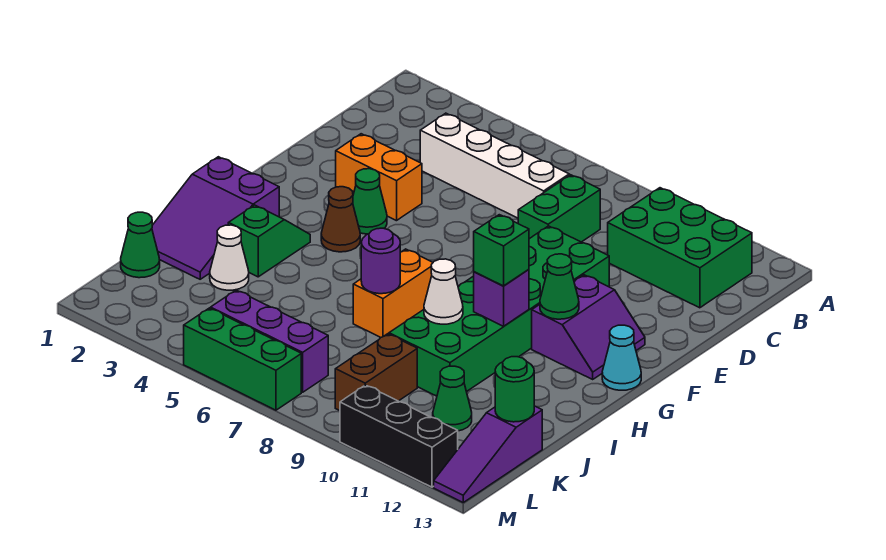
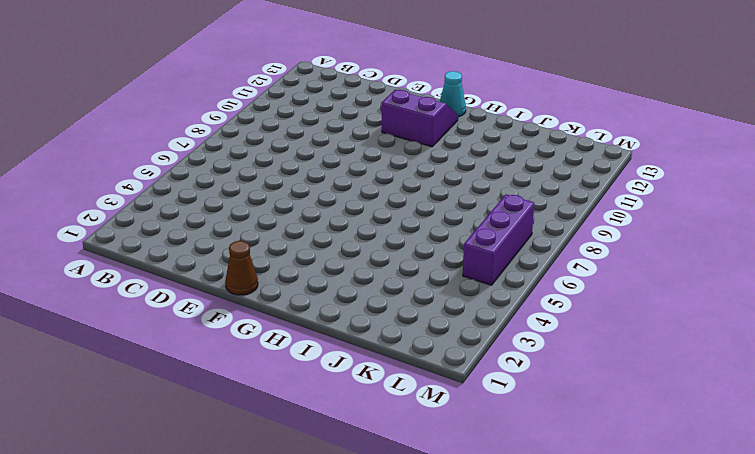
brown 1x1 cone [225,241,258,295] -> brown 1x1 cone moved to [321,187,360,252]
none -> green 2x3 brick [608,188,752,308]
none -> white 1x4 brick [420,113,569,218]
none -> green 1x2 brick [518,175,600,242]

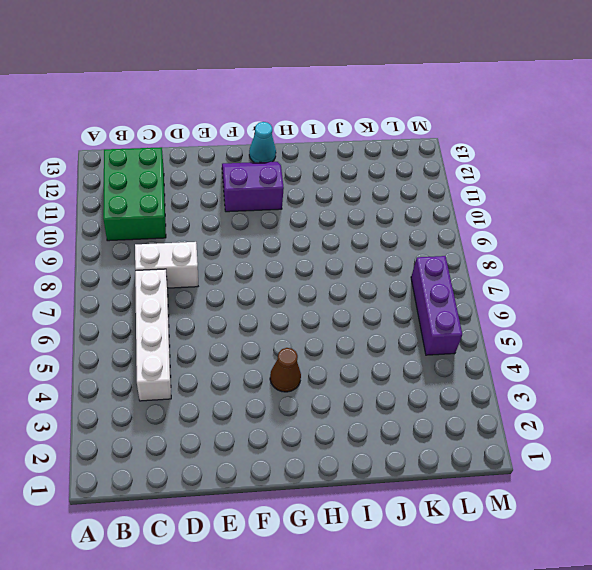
white 1x2 brick [135,242,198,288] -> green 1x2 brick [518,175,600,242]
none -> orange 1x2 brick [336,134,422,221]
none -> green 2x6 brick [389,226,609,396]
none -> green 1x1 cone [353,169,387,234]

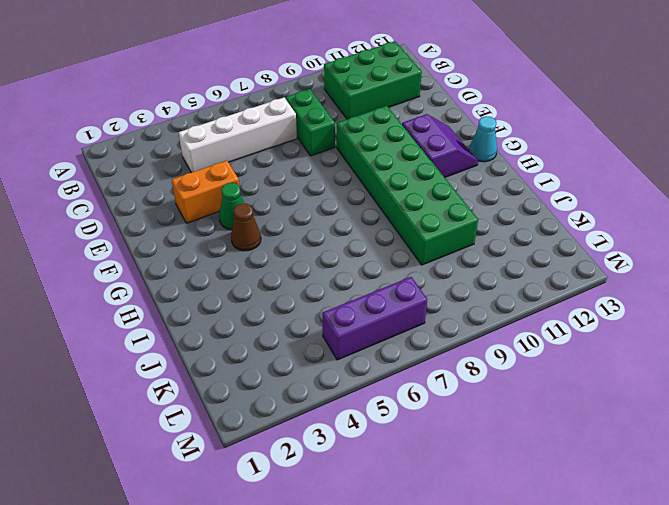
none -> purple 2x3 slope [152,157,279,279]
none -> green 1x2 slope [228,205,310,277]
none -> orange 1x2 brick [353,249,433,338]

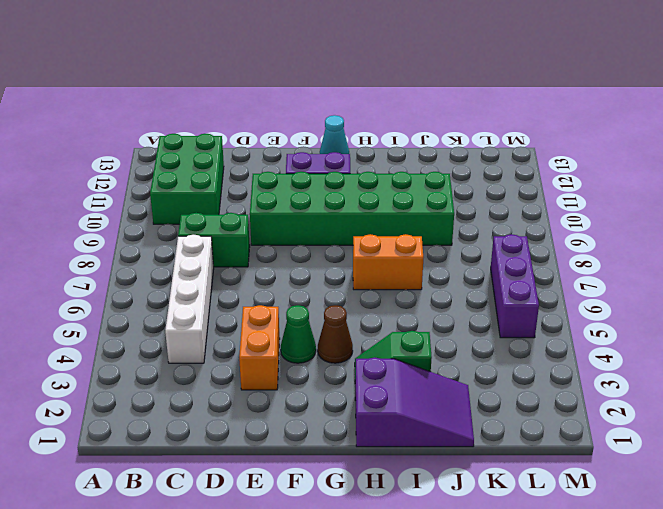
none -> white 1x1 cone [210,225,249,290]
none -> green 1x1 cone [121,212,160,278]
none -> brown 1x2 brick [335,334,417,411]

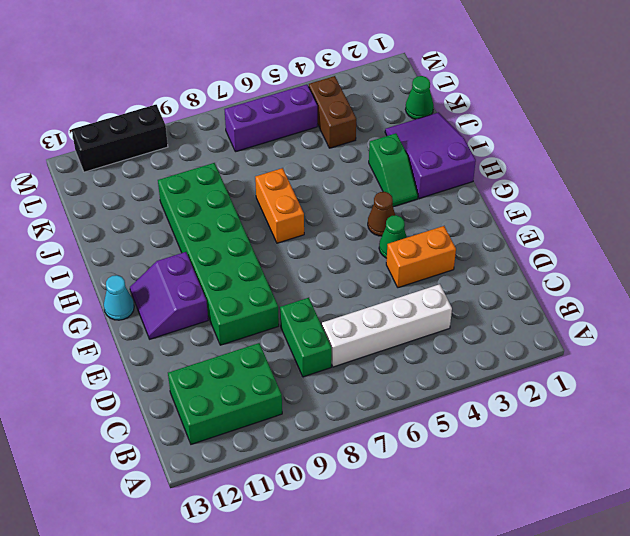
brown 1x2 brick [309,76,356,148] -> brown 1x2 brick moved to [335,334,417,411]
none -> white 1x1 cone [210,225,249,290]
none -> green 1x1 cone [433,366,472,431]
none -> purple 1x3 slope [434,406,542,502]

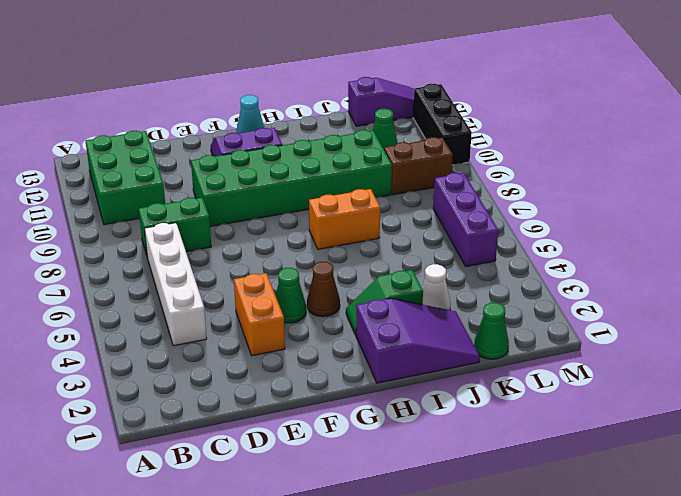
none -> green 1x3 brick [184,308,301,410]
none -> green 1x1 cone [540,254,579,319]
none -> purple 1x1 brick [474,270,529,326]

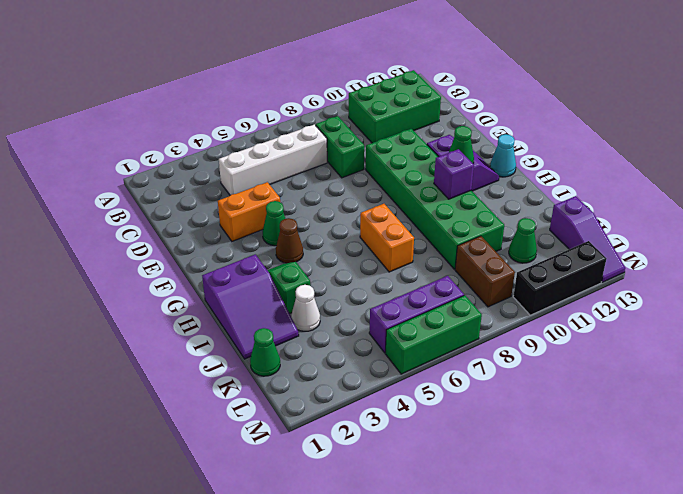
none -> purple 1x1 round brick [361,228,400,294]
none -> white 1x1 cone [424,259,463,324]
none -> green 1x1 round brick [495,357,534,422]

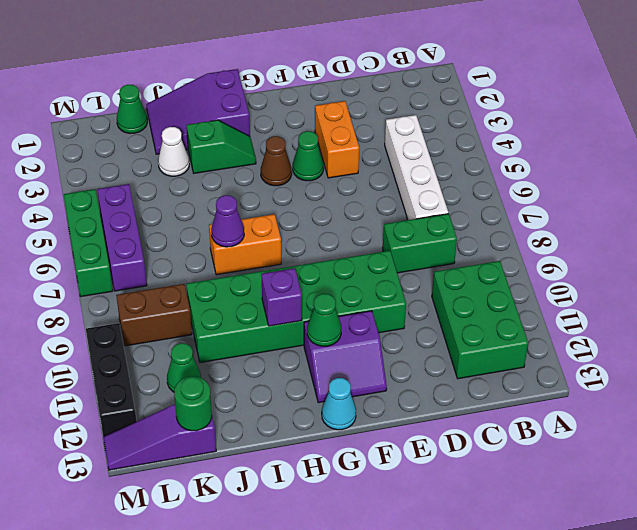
purple 1x1 cone [211,195,244,247] -> purple 1x1 round brick [361,228,400,294]
none -> white 1x1 cone [424,259,463,324]
none -> green 1x1 brick [474,215,529,286]

